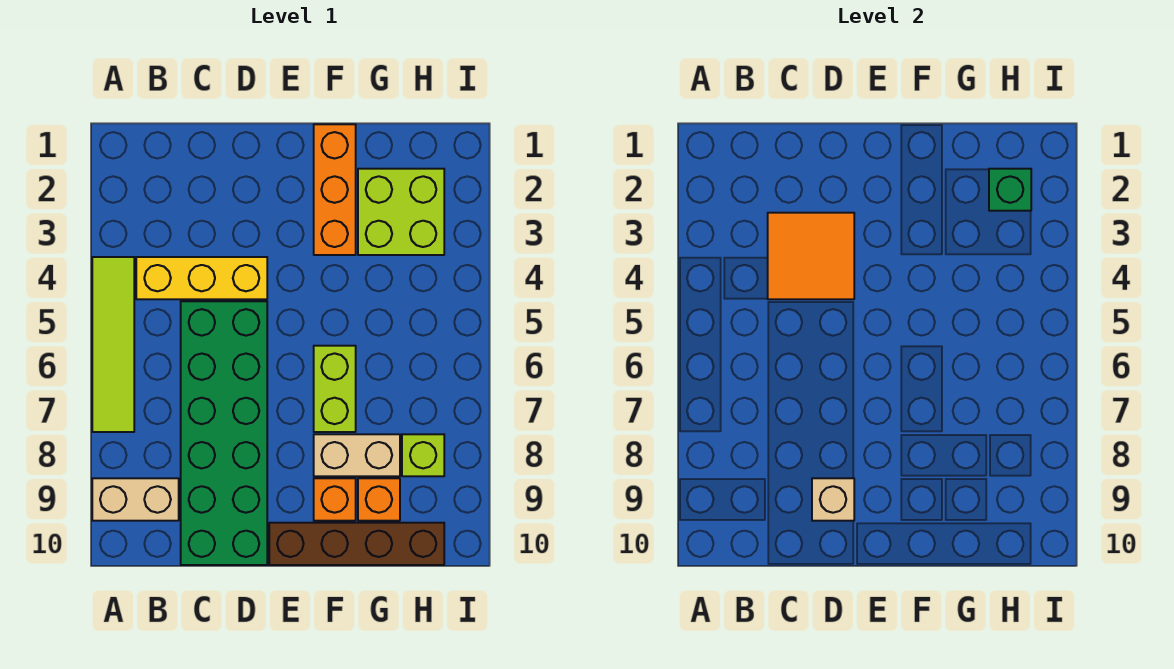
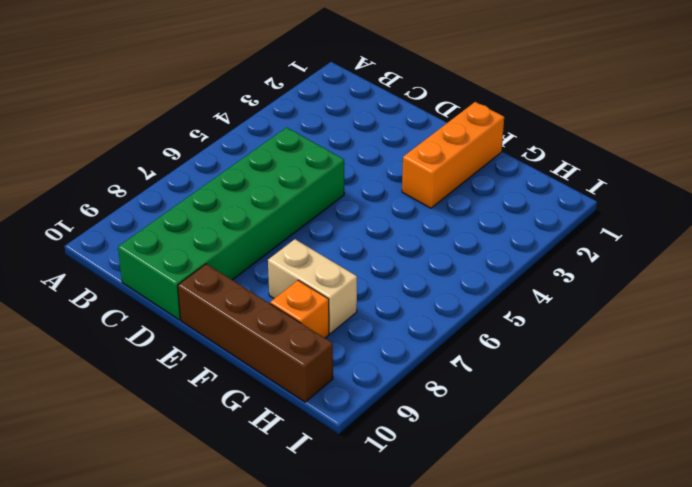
none -> lime 1x4 tile [92,257,134,432]
none -> tan 1x2 brick [92,478,179,521]
none -> yellow 1x3 brick [136,257,267,299]

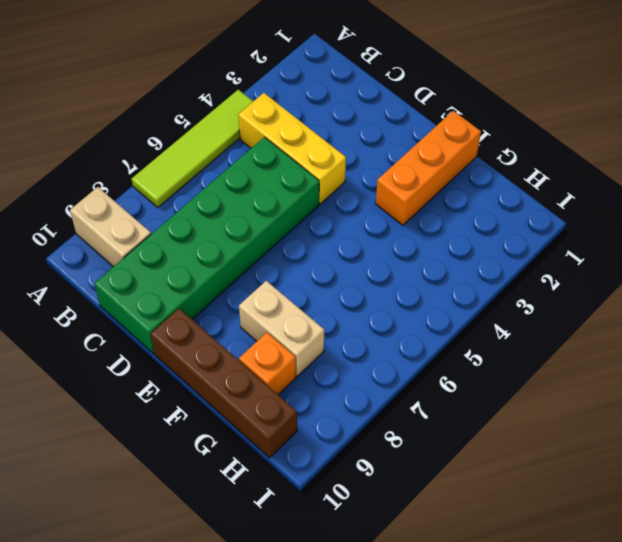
none -> lime 1x2 brick [314,346,356,432]
none -> orange 1x1 brick [314,478,356,521]
none -> lime 2x2 brick [358,169,444,255]

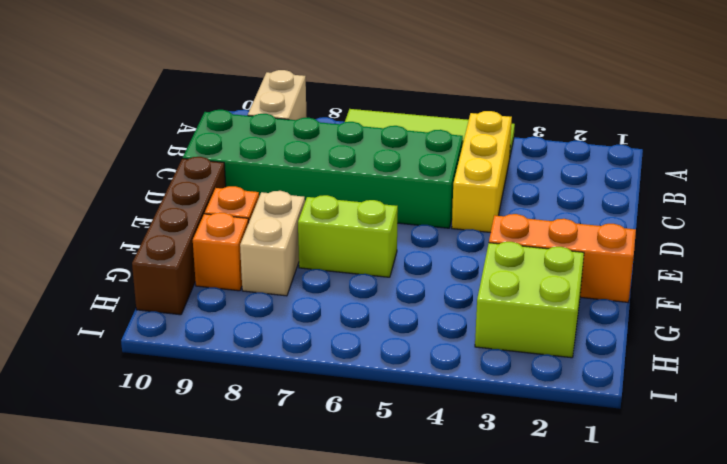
none -> lime 1x1 brick [402,434,444,476]
none -> orange 2x2 tile [768,213,854,299]
none -> tan 1x1 brick [812,478,854,521]

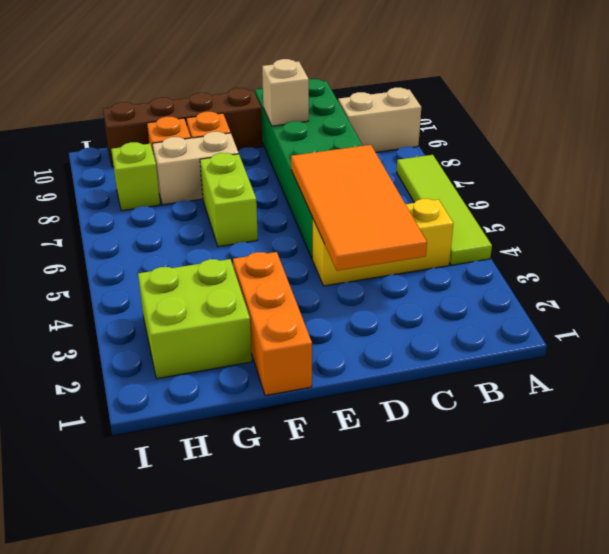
orange 2x4 tile [291,145,427,271] -> orange 2x2 tile [768,213,854,299]
none -> green 1x1 brick [989,169,1031,211]

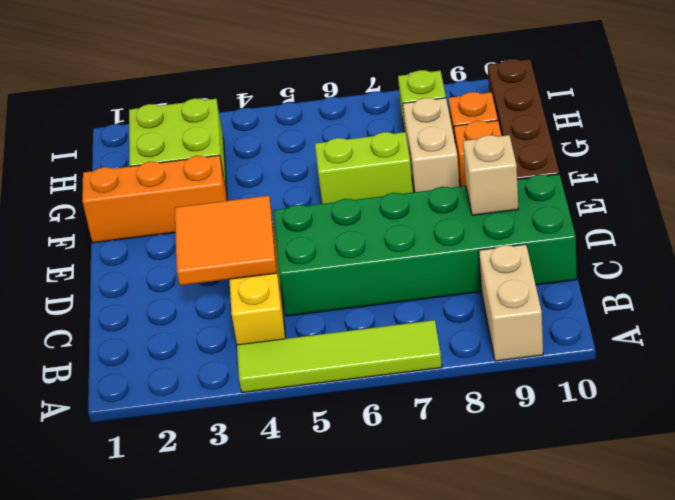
none -> green 1x1 brick [989,169,1031,211]

